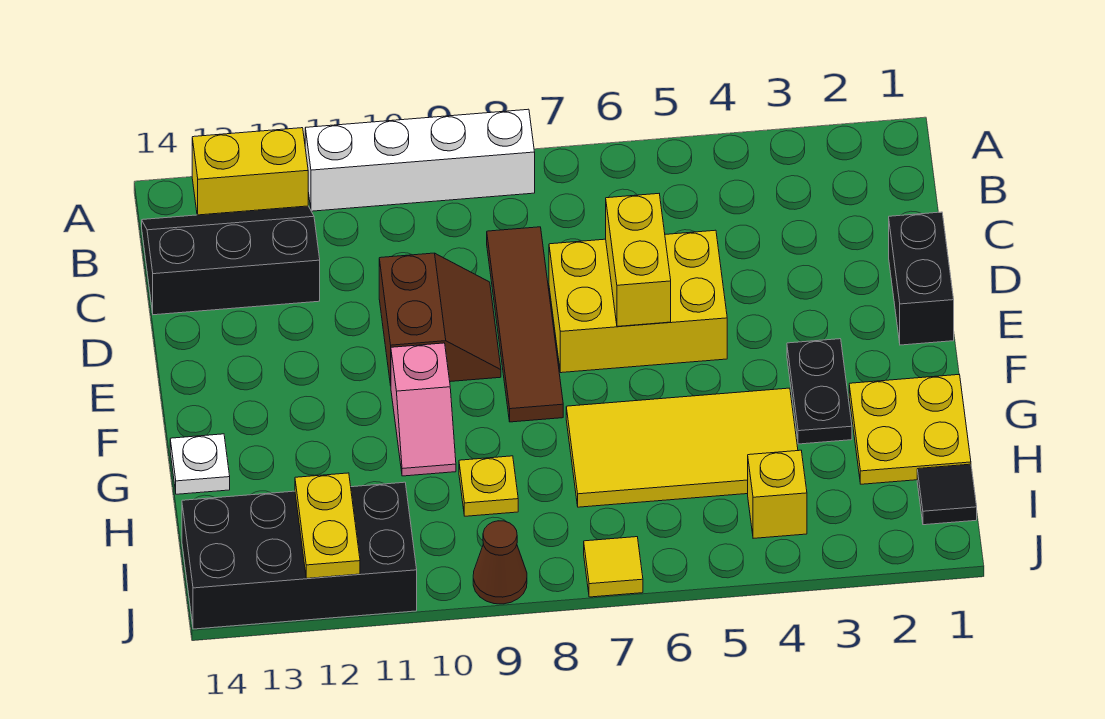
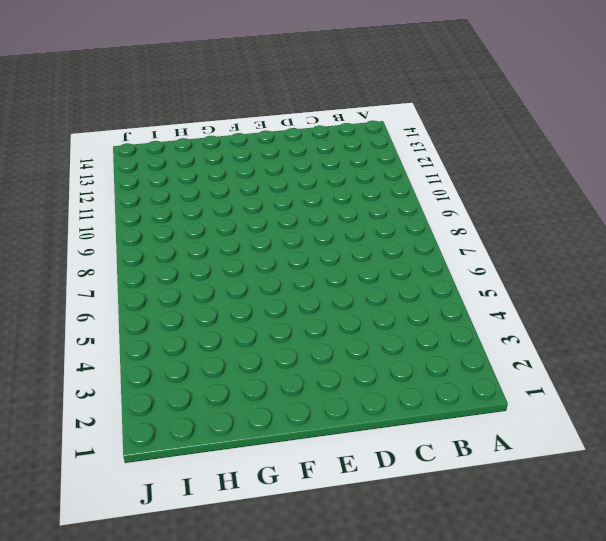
none -> white 1x4 brick [305,109,535,211]
none -> yellow 1x2 brick [192,128,308,215]
none -> black 2x3 slope [142,206,320,315]

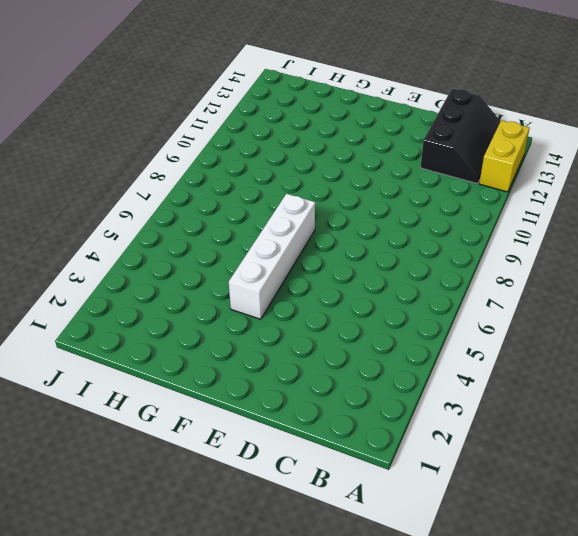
white 1x4 brick [229,194,315,319] -> white 1x4 brick moved to [305,109,535,211]
none -> brown 1x4 tile [487,227,563,422]
none -> black 1x2 brick [889,212,954,345]
none -> yellow 2x3 brick [549,230,727,373]

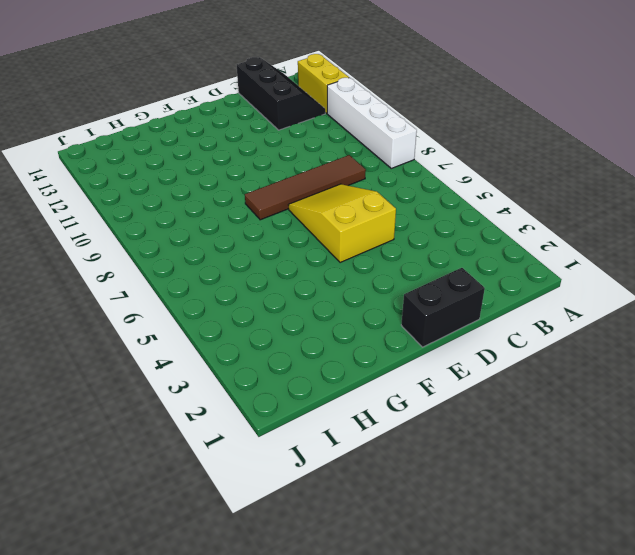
yellow 2x3 slope [289,184,396,263] -> yellow 2x3 brick [549,230,727,373]
none -> brown 2x2 slope [379,253,501,385]
none -> black 1x2 plate [787,339,852,444]
none -> pink 1x2 slope [391,343,456,476]

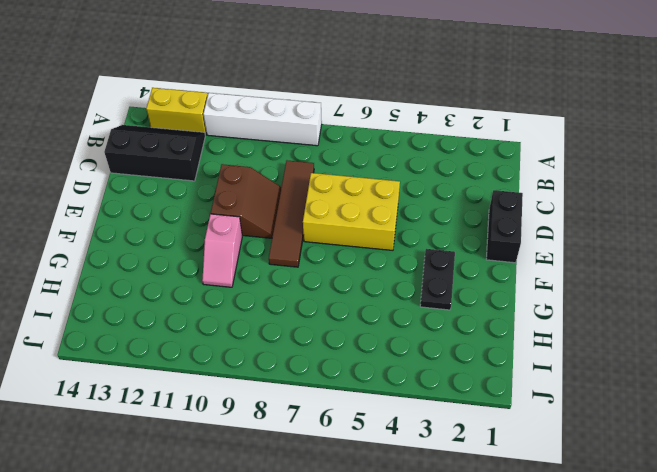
none -> yellow 2x2 plate [849,374,971,484]
none -> yellow 2x4 tile [566,388,798,507]
none -> white 1x1 plate [170,434,230,494]

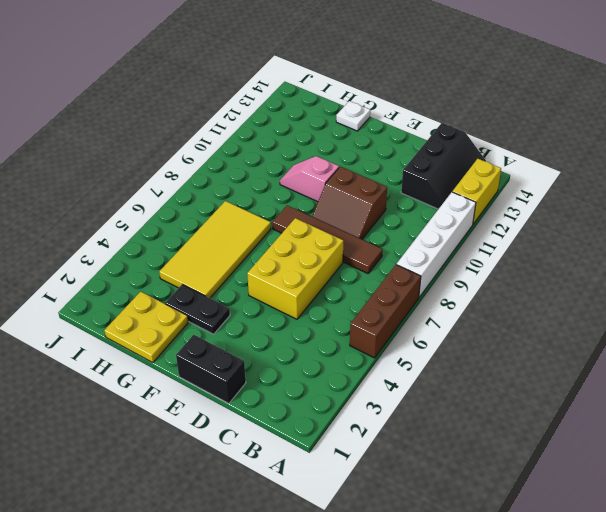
brown 1x3 brick [350,265,421,358] -> none
none -> yellow 1x1 plate [459,456,518,516]
none -> black 1x1 tile [917,464,977,525]
none -> yellow 1x1 brick [748,450,807,538]

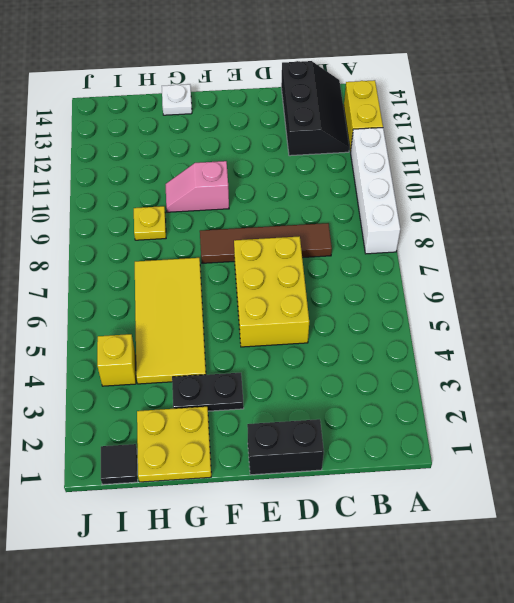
none -> brown 2x2 slope [379,253,501,385]
none -> black 2x4 brick [182,482,417,629]
none -> yellow 1x1 tile [584,537,643,597]

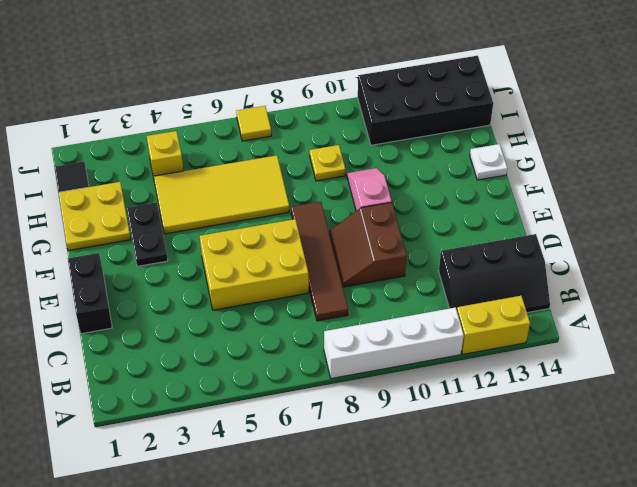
none -> brown 1x1 cone [473,521,527,604]
none -> yellow 1x2 brick [606,194,671,326]
none -> yellow 1x2 plate [295,473,360,578]

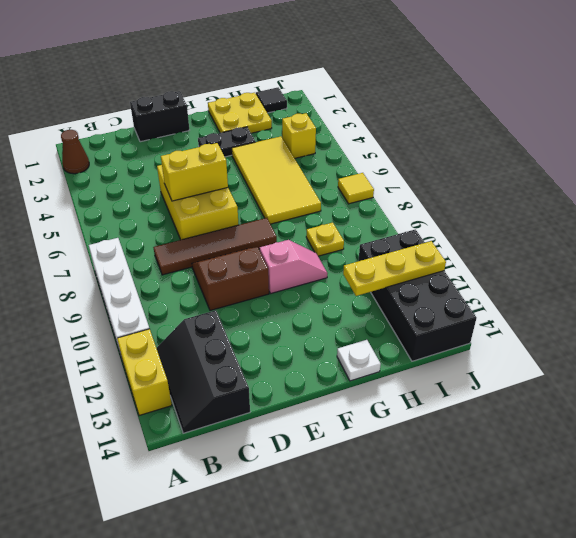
brown 1x1 cone [61,130,89,174] -> brown 1x1 cone moved to [473,521,527,604]
yellow 1x3 plate [343,241,446,296] -> yellow 1x2 plate [295,473,360,578]

